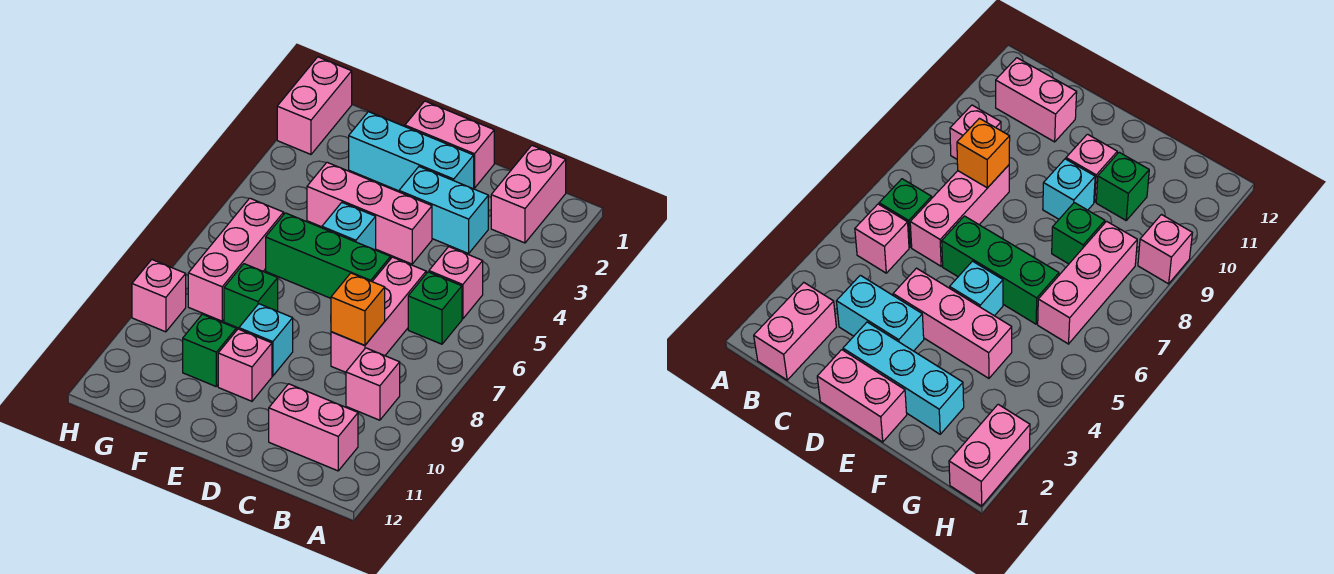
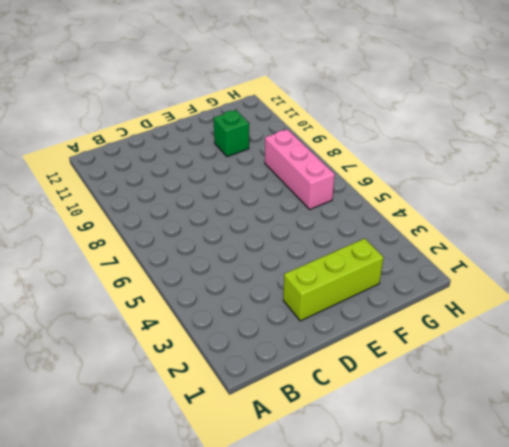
lime 1x3 brick [283,238,383,321] -> cyan 1x3 brick [349,112,474,191]
none -> pink 1x2 brick [491,145,566,243]
none -> pink 1x1 brick [429,247,483,319]
none -> green 1x1 brick [408,272,462,344]

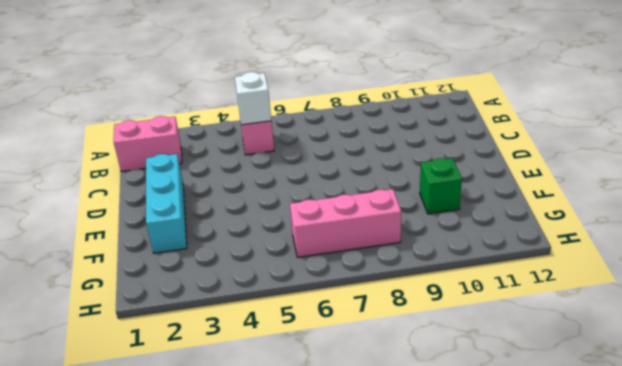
white 1x1 brick [235,72,271,125] -> none
none -> green 1x1 brick [408,272,462,344]
none -> pink 1x1 brick [346,348,400,420]
none -> pink 1x2 brick [269,384,358,471]

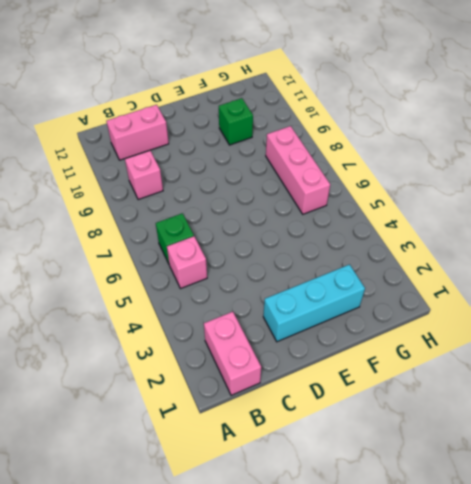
none -> cyan 1x2 brick [399,167,488,254]
none -> pink 1x3 brick [331,257,426,372]
none -> pink 1x2 brick [405,101,494,188]

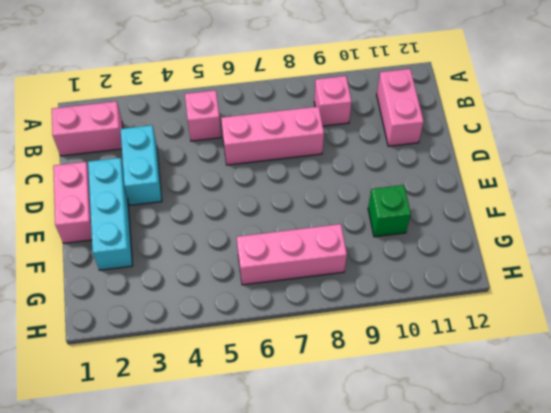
none -> green 1x1 brick [408,272,462,344]
none -> pink 1x3 brick [307,162,432,264]
none -> green 1x3 brick [266,213,391,298]

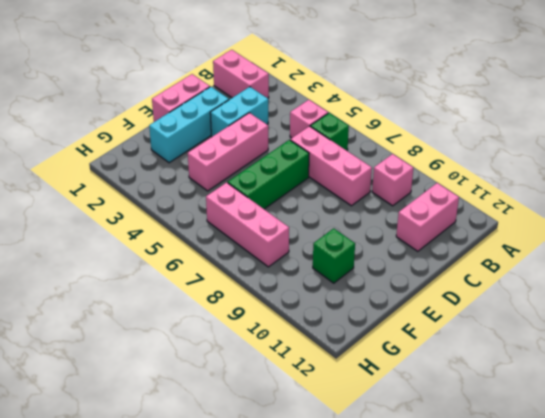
none -> cyan 1x1 brick [322,203,376,250]
none -> cyan 1x1 brick [239,304,293,376]
none -> pink 1x1 brick [218,329,272,401]

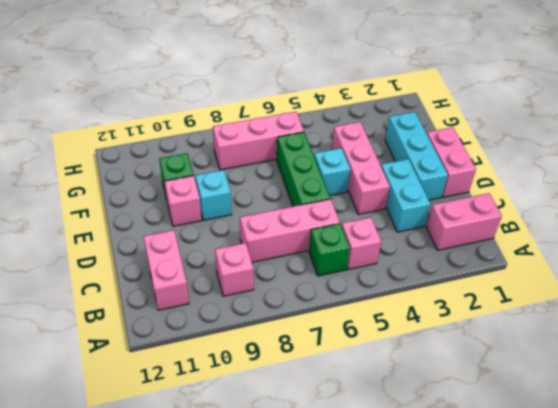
none -> green 1x1 brick [224,264,278,328]
none -> pink 1x2 brick [277,57,352,154]
none -> pink 1x1 brick [132,260,186,332]

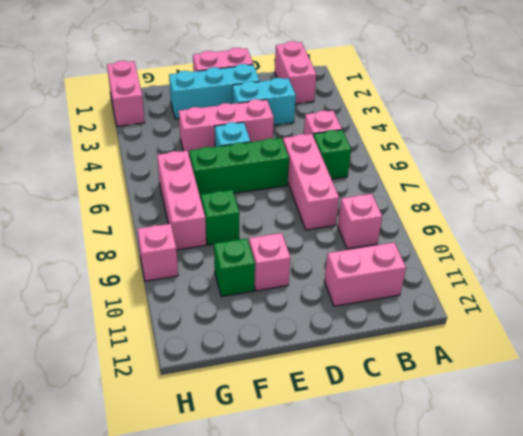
none -> cyan 1x1 brick [239,304,293,376]
none -> orange 1x1 brick [331,273,385,345]

